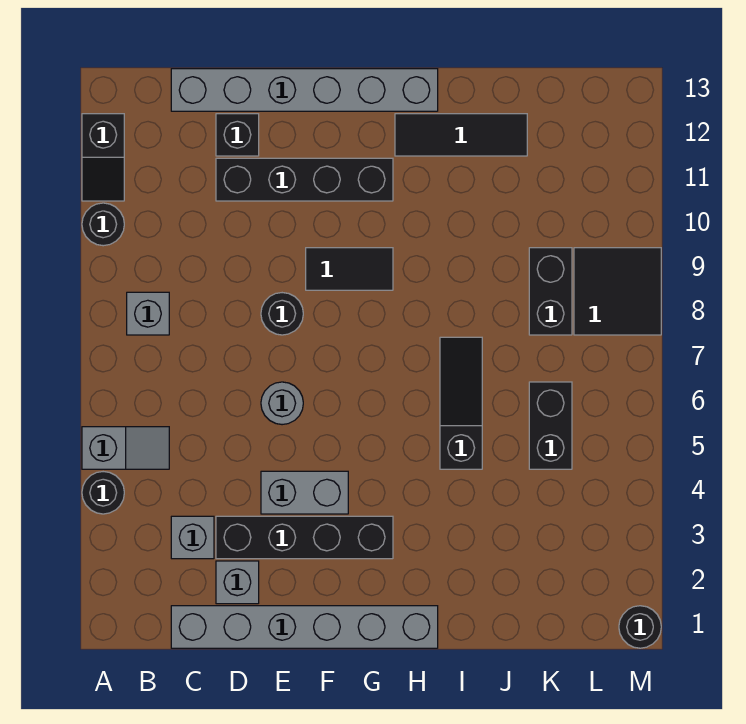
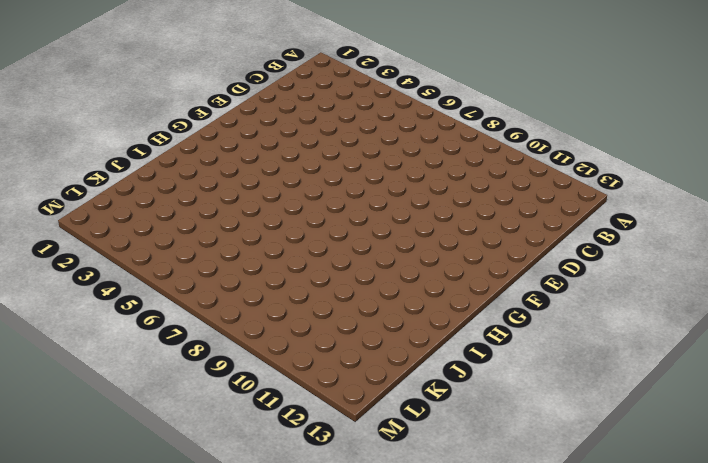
none -> black 1x1 round brick [82,472,124,514]
none -> grey 1x2 slope [82,427,169,469]
none -> black 1x1 round brick [82,203,124,246]

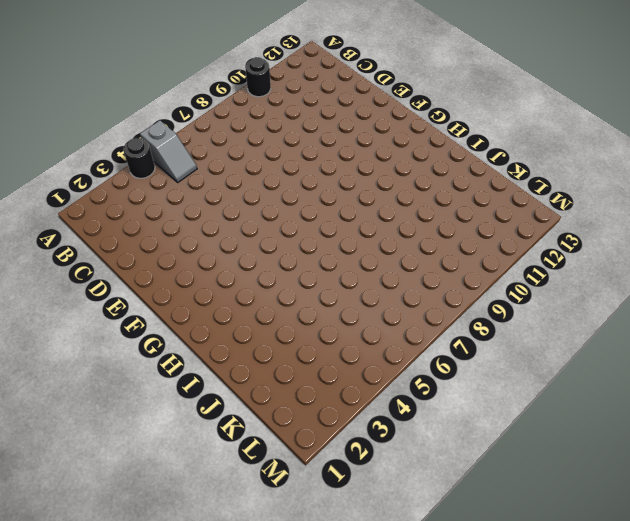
none -> black 1x2 slope [82,114,124,201]
none -> grey 1x1 brick [127,292,169,335]
none -> grey 1x6 brick [171,606,438,648]

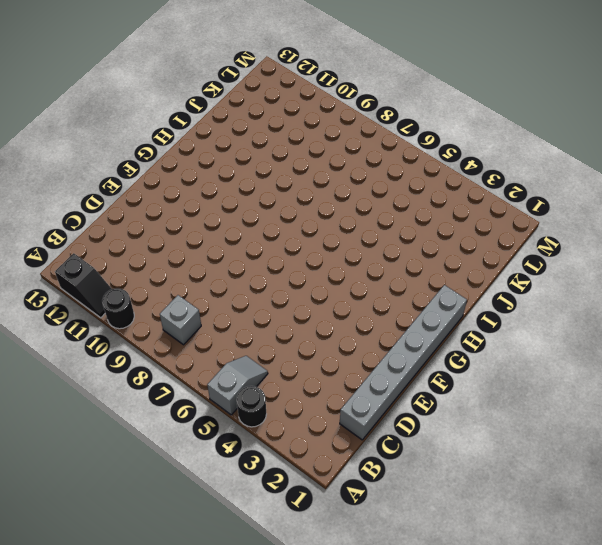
none -> grey 1x1 brick [171,516,214,559]
none -> grey 1x6 brick [171,69,438,111]
none -> grey 1x1 brick [216,561,259,604]

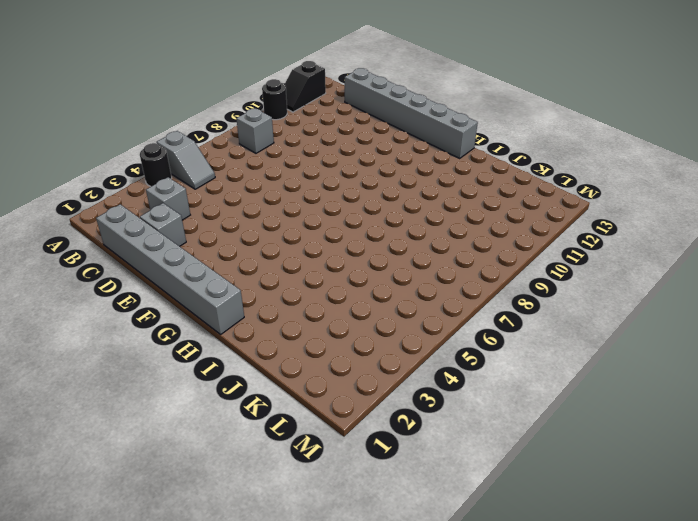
none -> black 1x4 brick [216,516,393,559]
none -> black 1x4 brick [216,158,393,201]
none -> black 1x1 brick [216,114,259,156]

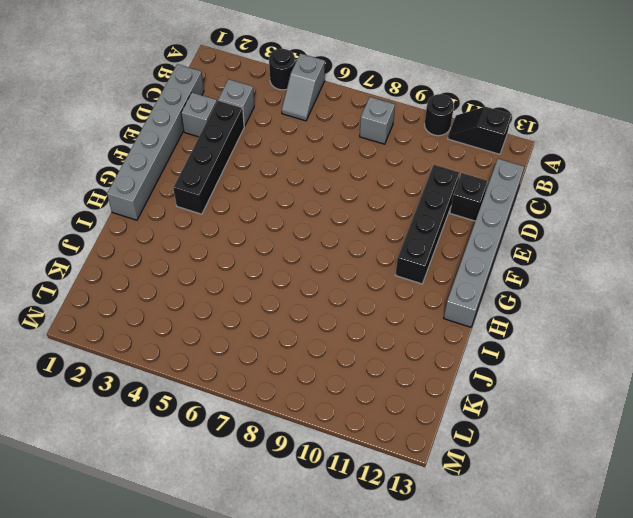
none -> grey 1x2 brick [261,471,348,514]
none -> grey 1x1 round brick [261,382,303,425]
none -> black 1x1 round brick [261,293,303,335]

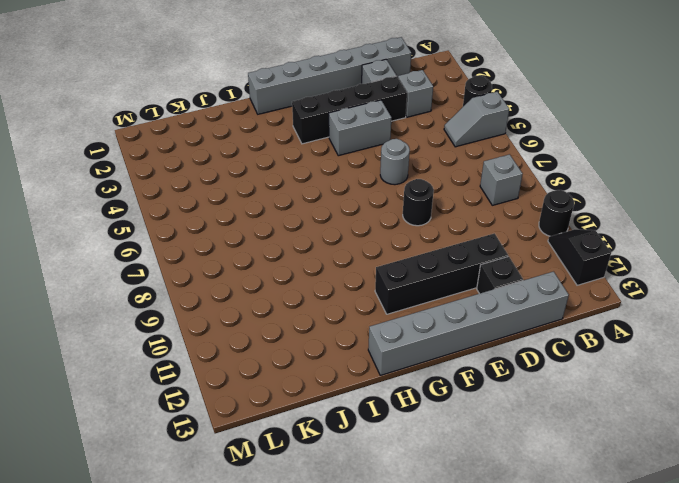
none -> black 1x2 tile [306,248,393,290]
none -> black 1x3 tile [395,114,527,156]
none -> black 1x3 slope [440,337,482,469]

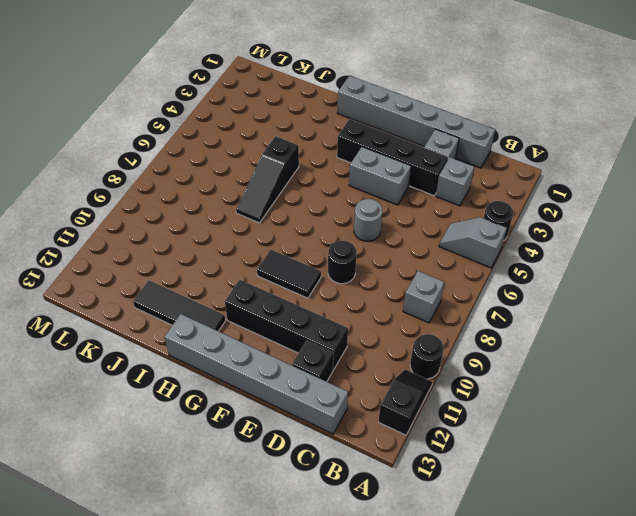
none -> black 1x2 brick [529,382,572,469]
none -> black 1x2 brick [529,248,572,335]
none -> black 2x2 tile [574,248,661,335]

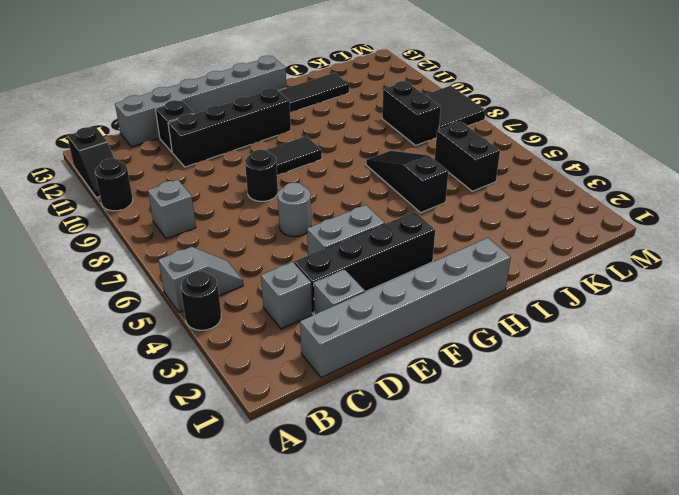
none -> black 1x1 round brick [619,606,661,648]

